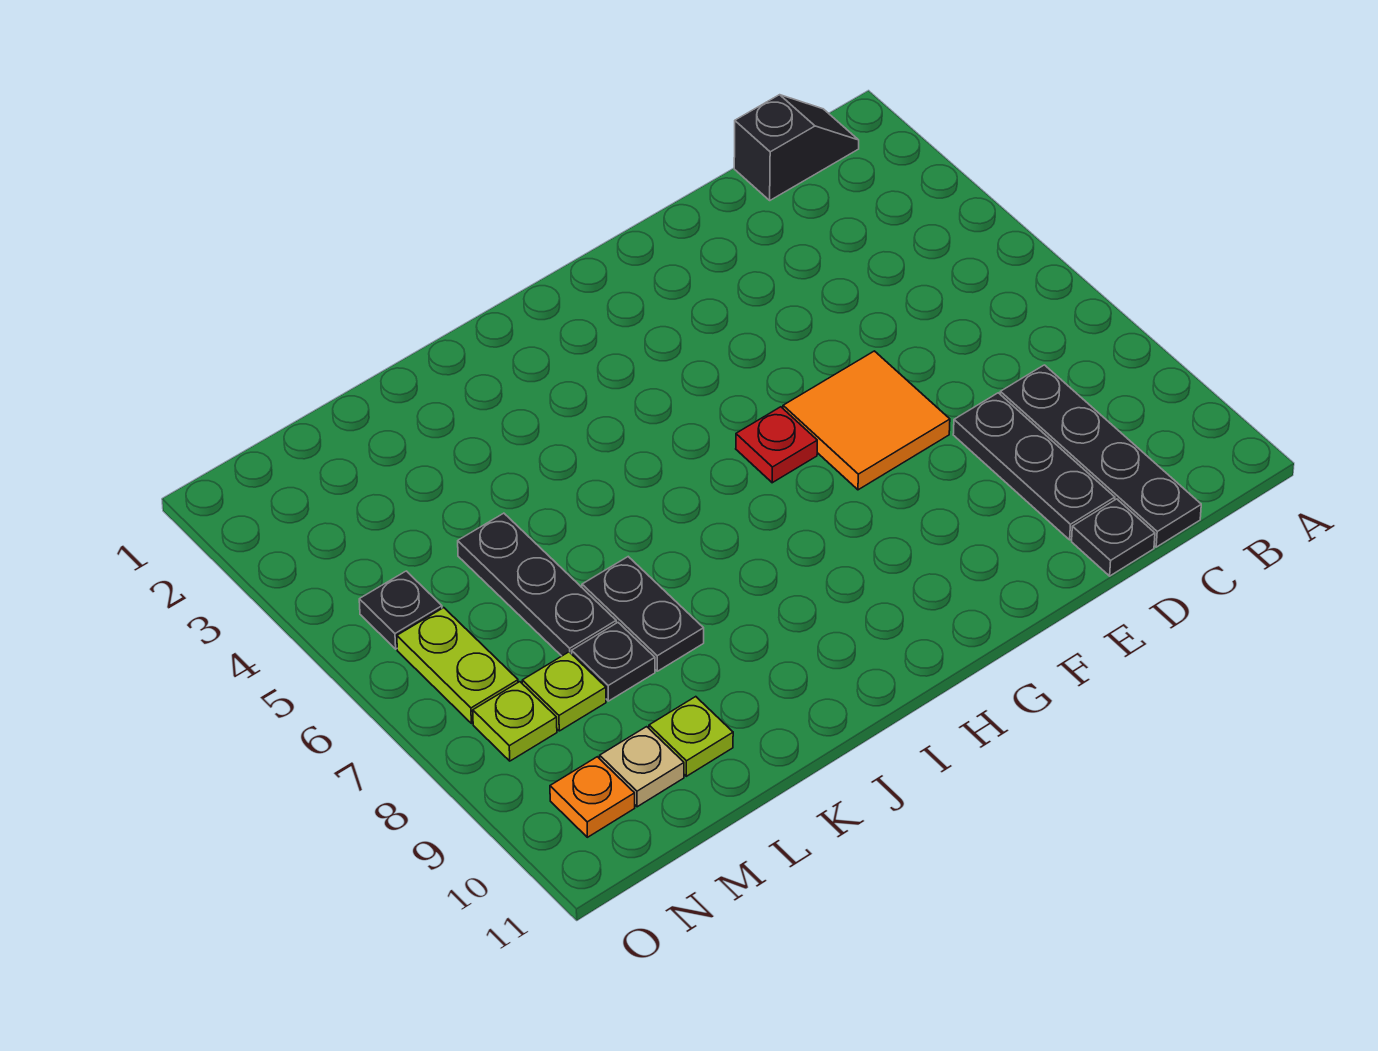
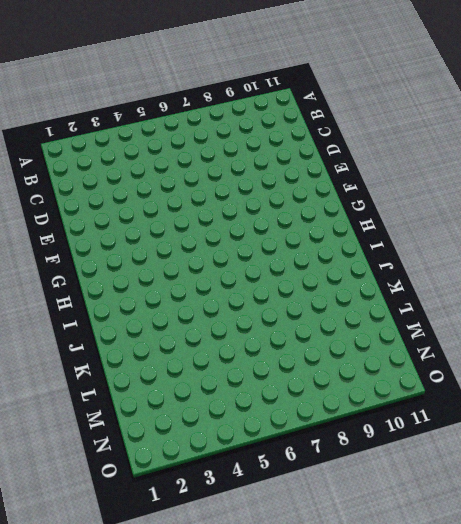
none -> black 1x2 slope [734,95,859,200]
none -> black 1x4 plate [1000,365,1201,547]
none -> black 1x3 plate [953,393,1115,540]

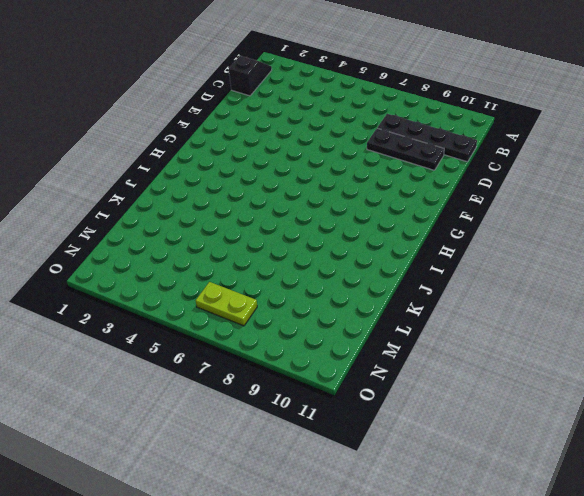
none -> black 1x1 plate [1072,499,1155,576]
none -> orange 2x2 tile [783,351,950,490]
none -> red 1x1 plate [736,407,817,483]

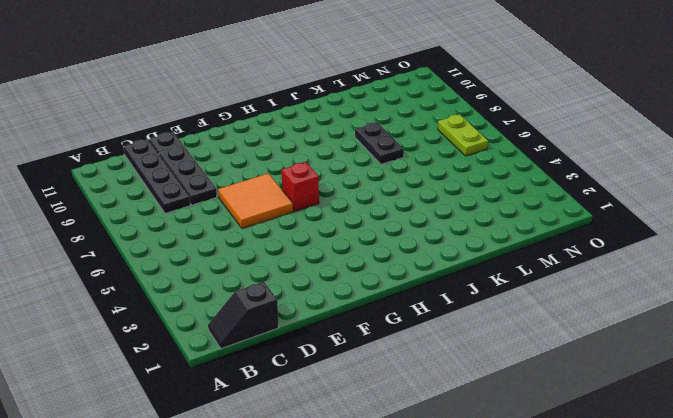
red 1x1 brick [282,162,319,211] -> red 1x1 plate [736,407,817,483]
none -> black 1x3 plate [458,513,616,656]
none -> black 1x1 plate [572,623,655,701]
none -> lime 1x1 plate [649,697,733,776]

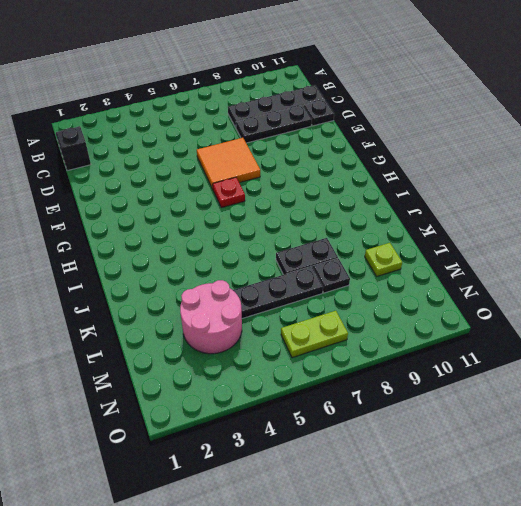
pink 2x2 round brick [180,280,242,354] -> none
none -> lime 1x1 plate [522,652,606,731]
none -> tan 1x1 plate [600,727,684,807]
none -> black 1x1 plate [359,571,442,649]

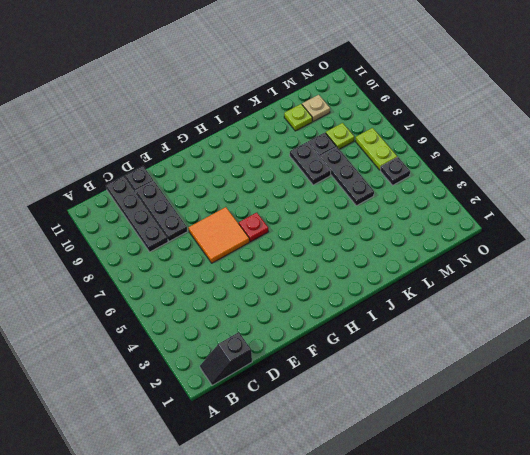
none -> lime 1x1 plate [473,682,557,761]
none -> orange 1x1 plate [550,757,635,837]

